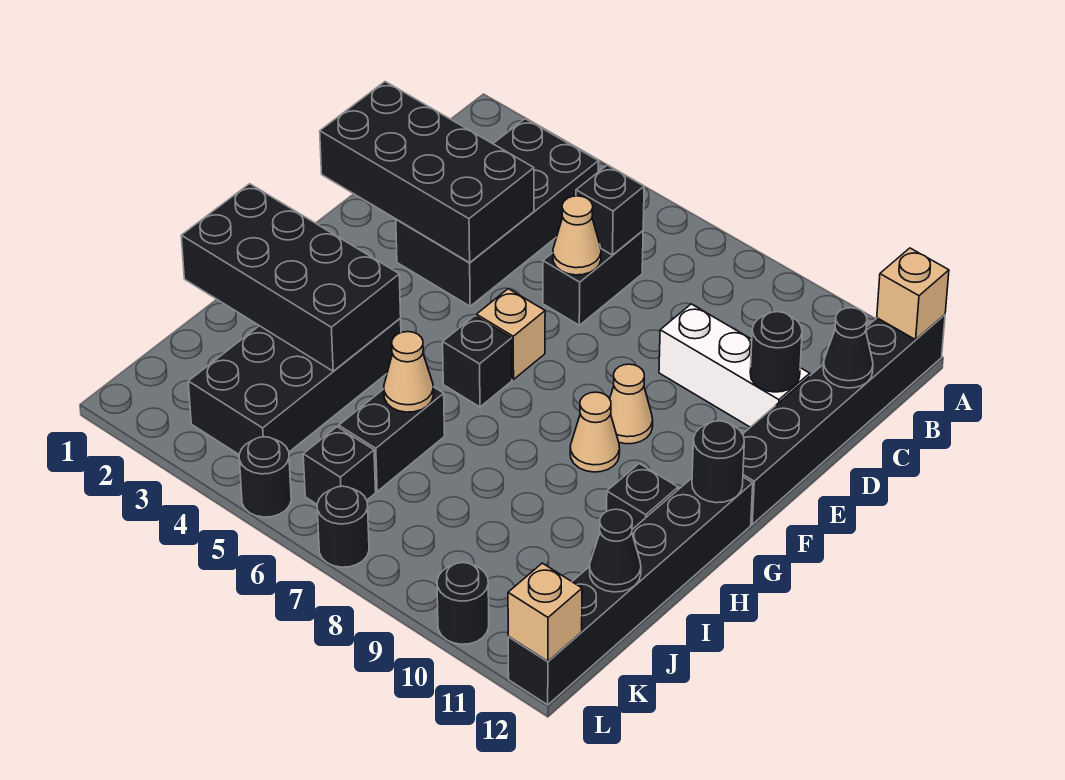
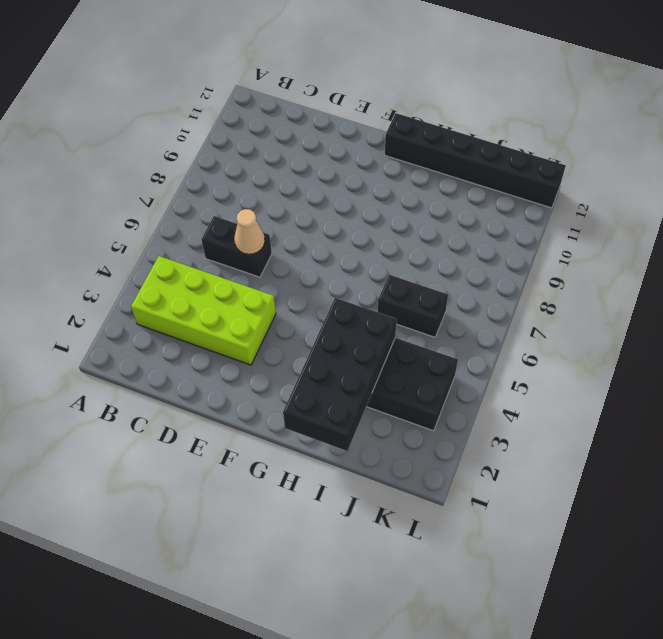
lime 2x4 brick [131,256,276,365] -> black 2x4 brick [396,119,599,306]
none -> black 1x6 brick [743,315,945,524]
none -> white 1x3 brick [659,304,810,427]
none -> tan 1x1 brick [476,289,545,379]

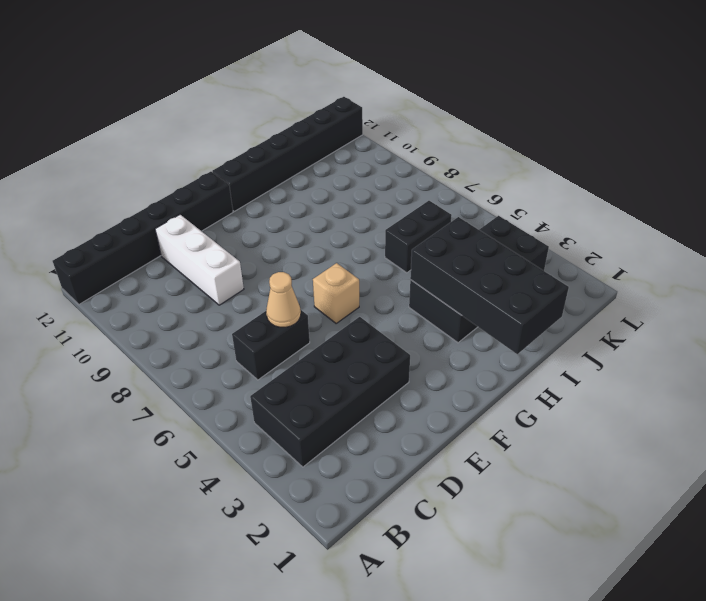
none -> tan 1x1 cone [610,364,653,444]
none -> black 1x1 brick [443,316,512,407]
none -> tan 1x1 cone [570,392,620,472]

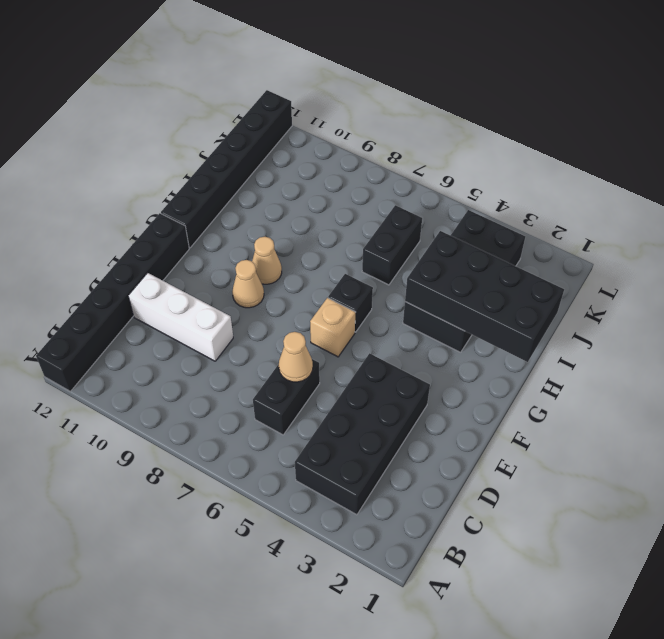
none -> black 1x1 brick [607,464,678,529]
none -> black 1x1 brick [303,427,376,504]
none -> black 1x1 round brick [239,437,291,517]

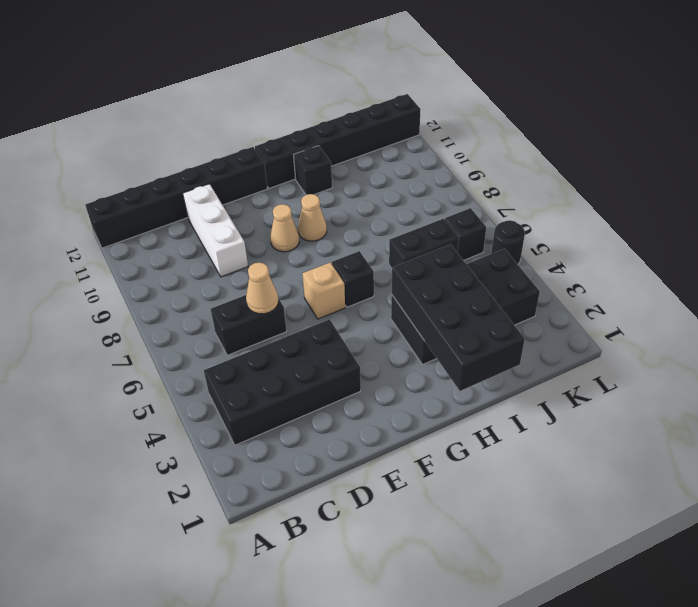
none -> black 1x1 round brick [317,486,369,567]
none -> black 1x1 round brick [437,563,489,644]
none -> tan 1x1 brick [877,248,949,340]

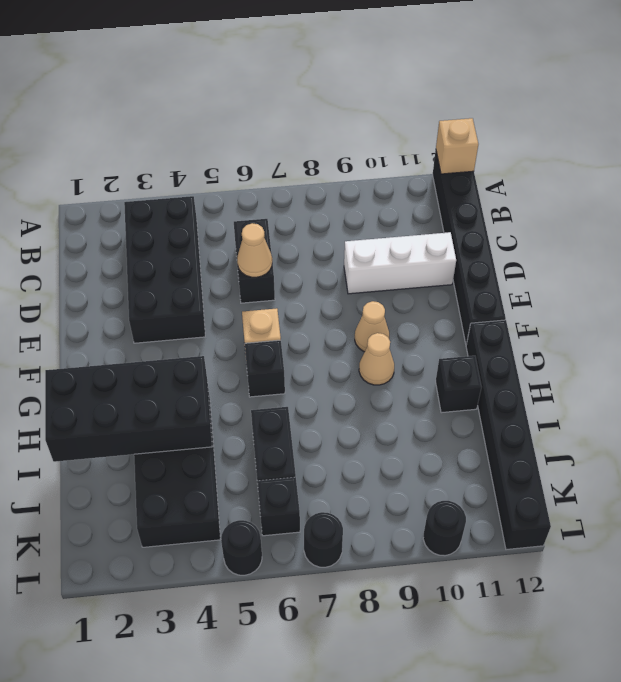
none -> black 1x1 brick [576,165,644,255]
none -> black 1x1 cone [823,308,873,388]
none -> black 2x4 brick [320,82,534,263]

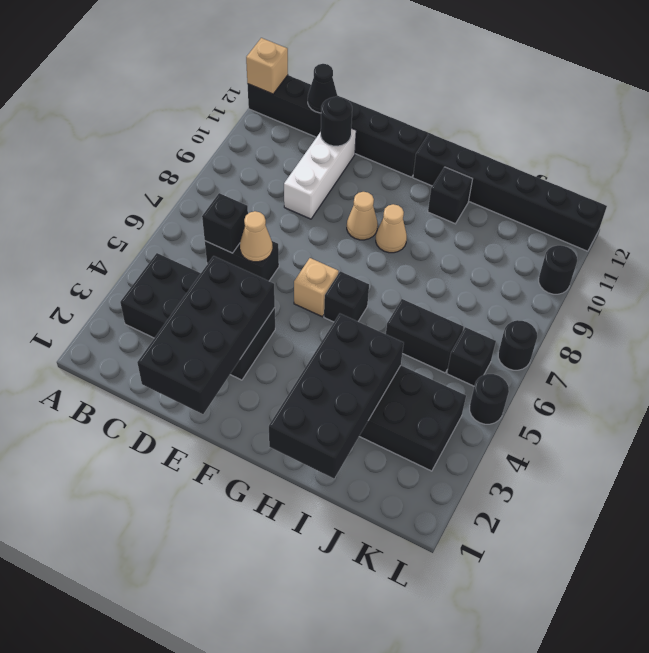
none -> black 1x1 round brick [692,421,744,503]
none -> tan 1x1 cone [384,332,433,412]
none -> black 1x1 cone [590,509,641,592]

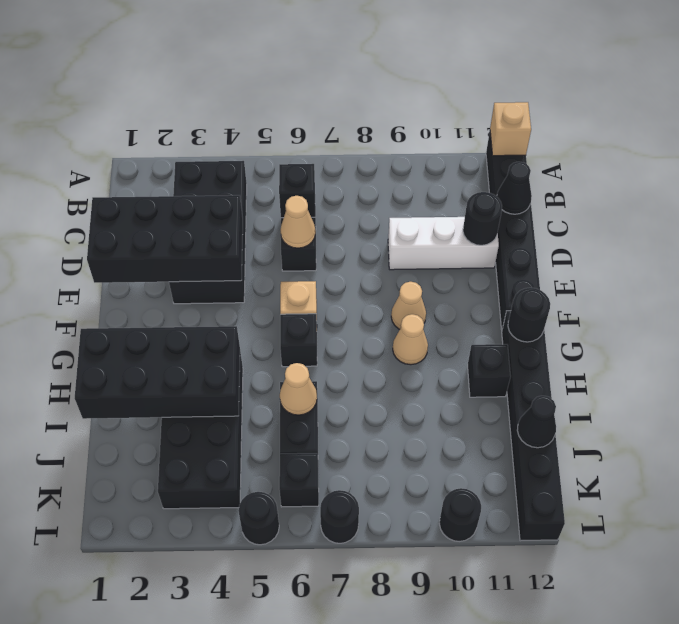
none -> tan 1x1 brick [508,563,582,661]

